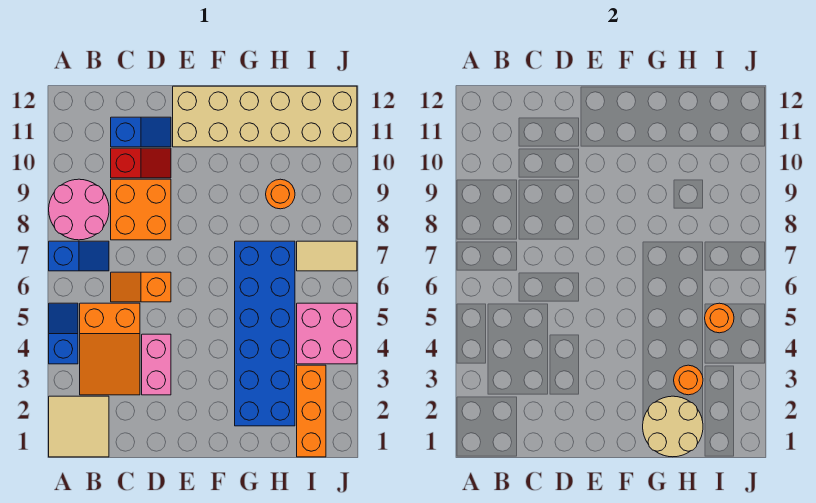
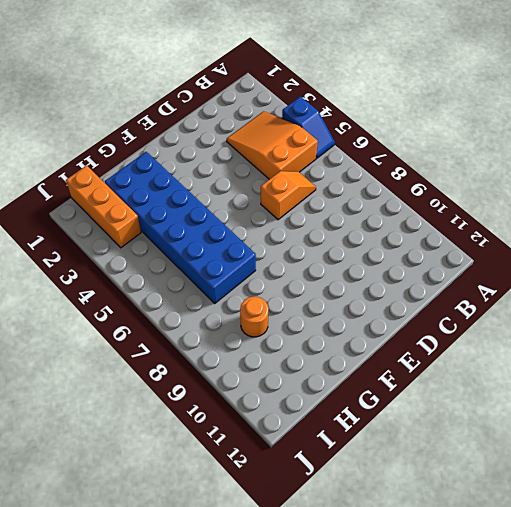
none -> tan 2x2 tile [49,396,109,457]
none -> blue 1x2 slope [49,241,109,271]
none -> pink 2x2 round brick [49,179,109,240]

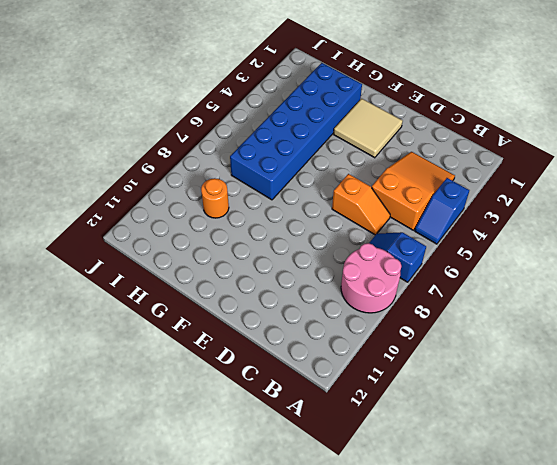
tan 2x2 tile [334,99,403,158] -> tan 2x2 tile moved to [49,396,109,457]
none -> orange 2x2 brick [111,179,171,240]
none -> red 1x2 slope [111,148,171,178]
none -> blue 1x2 slope [111,117,171,147]

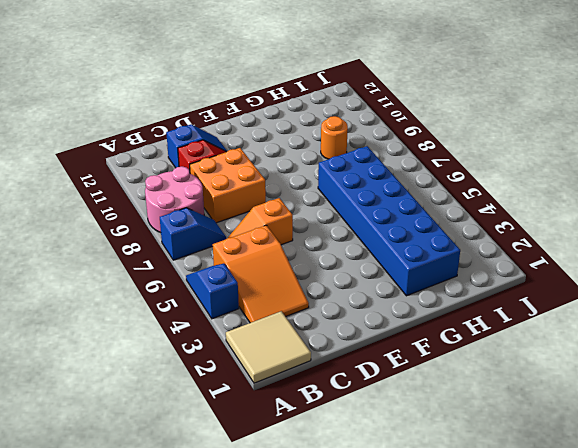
none -> pink 1x2 brick [142,334,171,395]
none -> tan 2x6 brick [173,86,357,147]
none -> orange 1x3 brick [297,365,326,457]

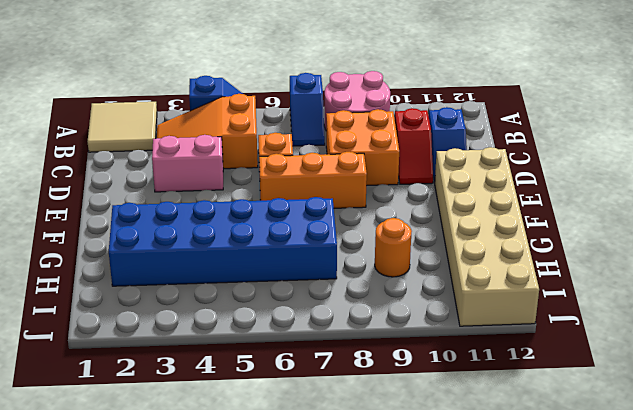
orange 1x3 brick [259,152,367,208] -> orange 1x3 brick moved to [297,365,326,457]
none -> pink 2x2 brick [297,303,357,364]
none -> tan 1x2 tile [297,241,357,271]
none -> tan 2x2 round brick [643,396,703,457]

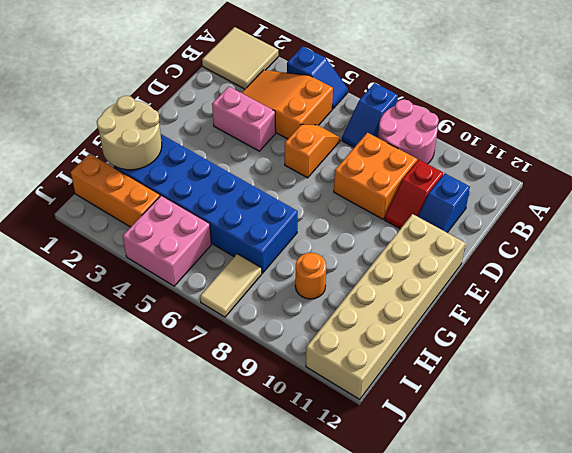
none -> orange 1x1 round brick [674,365,703,395]
none -> orange 1x1 round brick [705,303,734,333]

